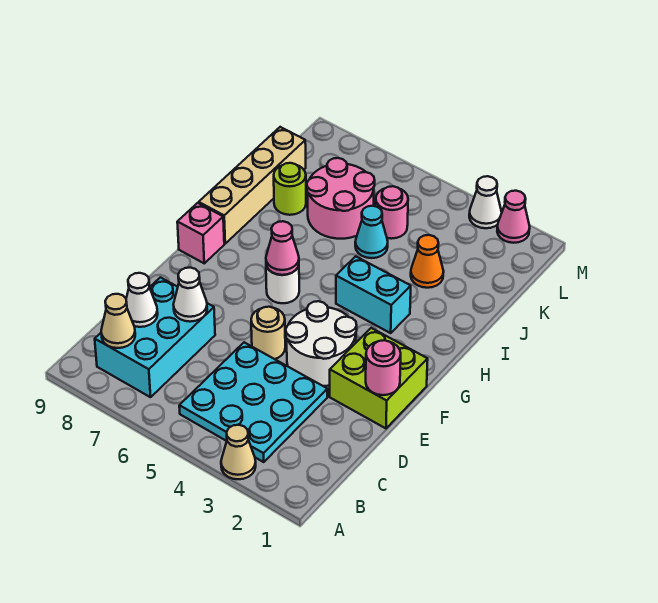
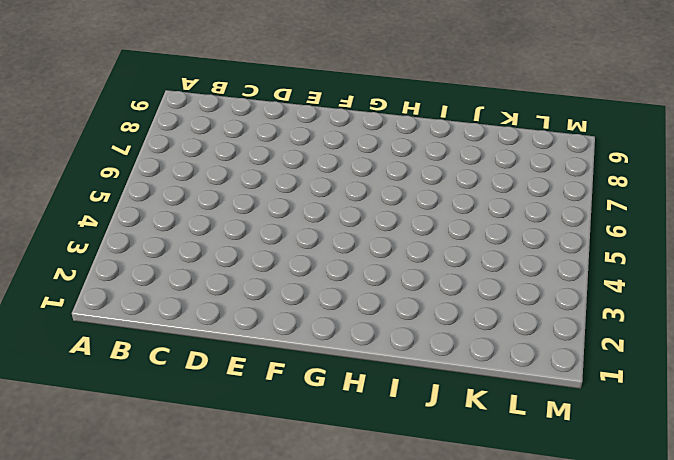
none -> tan 1x1 cone [221,425,256,479]
none -> cyan 3x3 plate [179,342,327,462]
none -> cyan 2x3 brick [95,277,215,397]

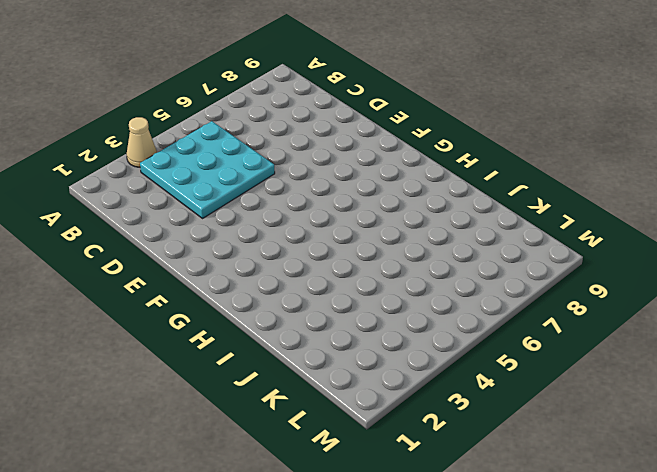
none -> cyan 2x3 brick [95,277,215,397]
none -> lime 2x2 brick [330,328,428,428]
none -> white 2x2 round brick [286,301,357,386]

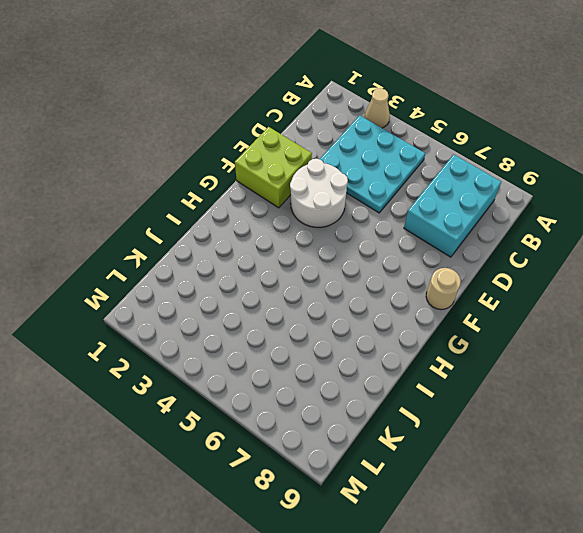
tan 1x1 round brick [426,268,461,310] -> tan 1x1 round brick moved to [251,307,285,359]
none -> white 1x1 round brick [266,265,299,303]
none -> pink 1x1 brick [177,203,224,263]
none -> cyan 1x2 brick [336,256,411,333]

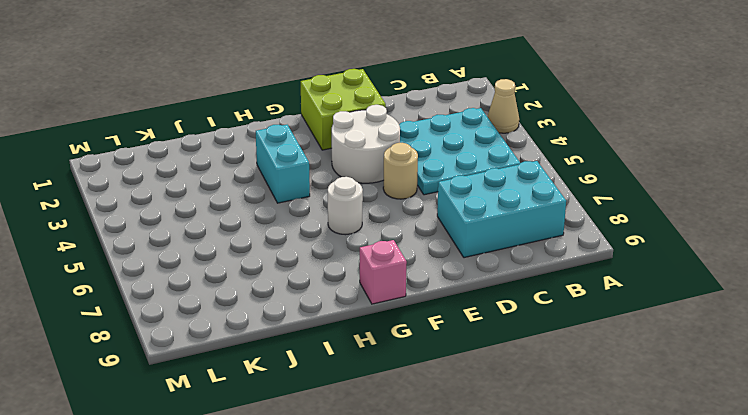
none -> tan 1x4 brick [199,127,306,244]
none -> orange 1x1 cone [411,235,444,288]
none -> cyan 1x1 cone [355,206,388,258]

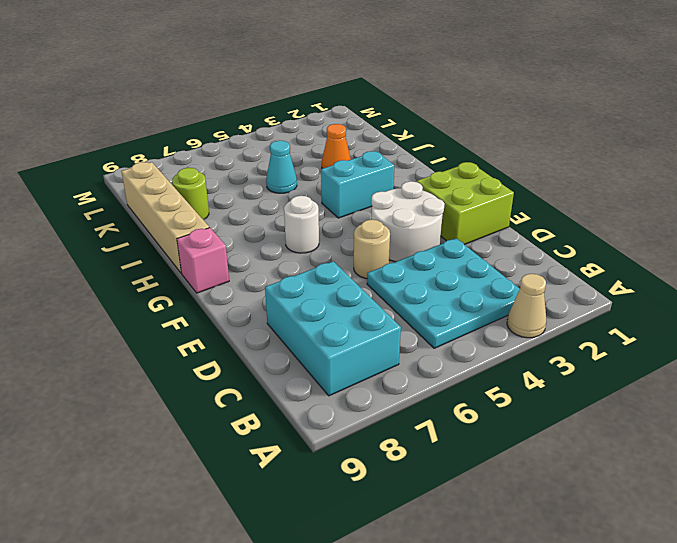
none -> pink 2x2 round brick [307,158,375,239]
none -> pink 1x1 round brick [376,186,408,239]
none -> pink 1x1 cone [497,191,530,243]

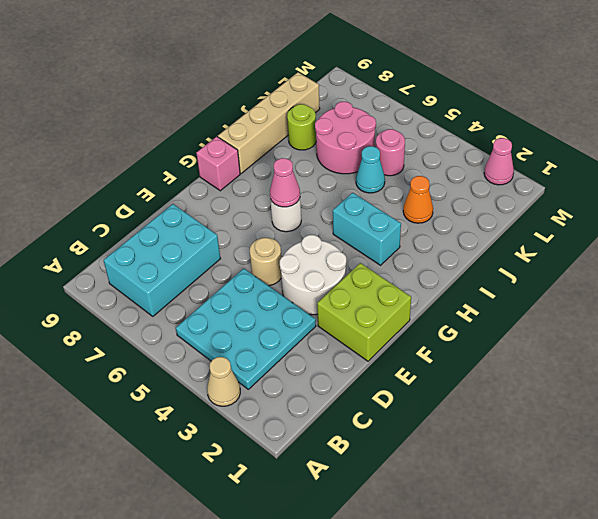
none -> white 1x1 cone [469,176,502,228]
none -> tan 1x1 cone [101,294,135,348]
none -> white 1x1 cone [126,273,158,327]

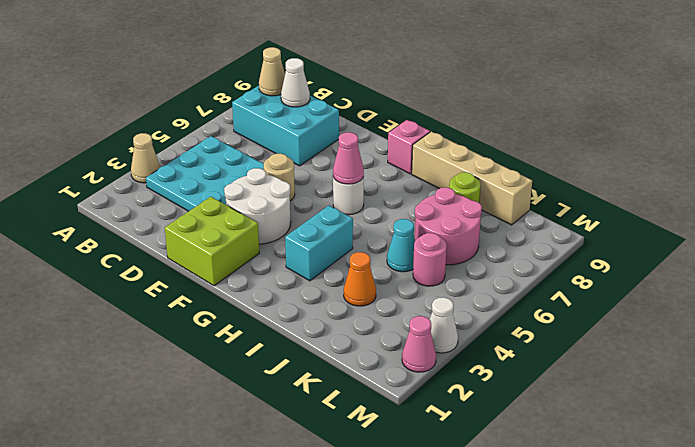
none -> white 1x1 cone [173,268,207,322]
none -> pink 1x1 round brick [366,340,401,395]

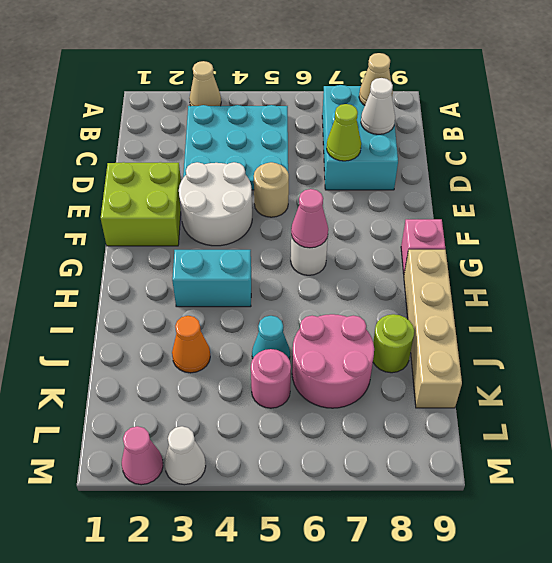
lime 1x1 cone [326,104,361,161] -> white 1x1 cone [173,268,207,322]
none -> pink 1x1 round brick [366,340,401,395]

